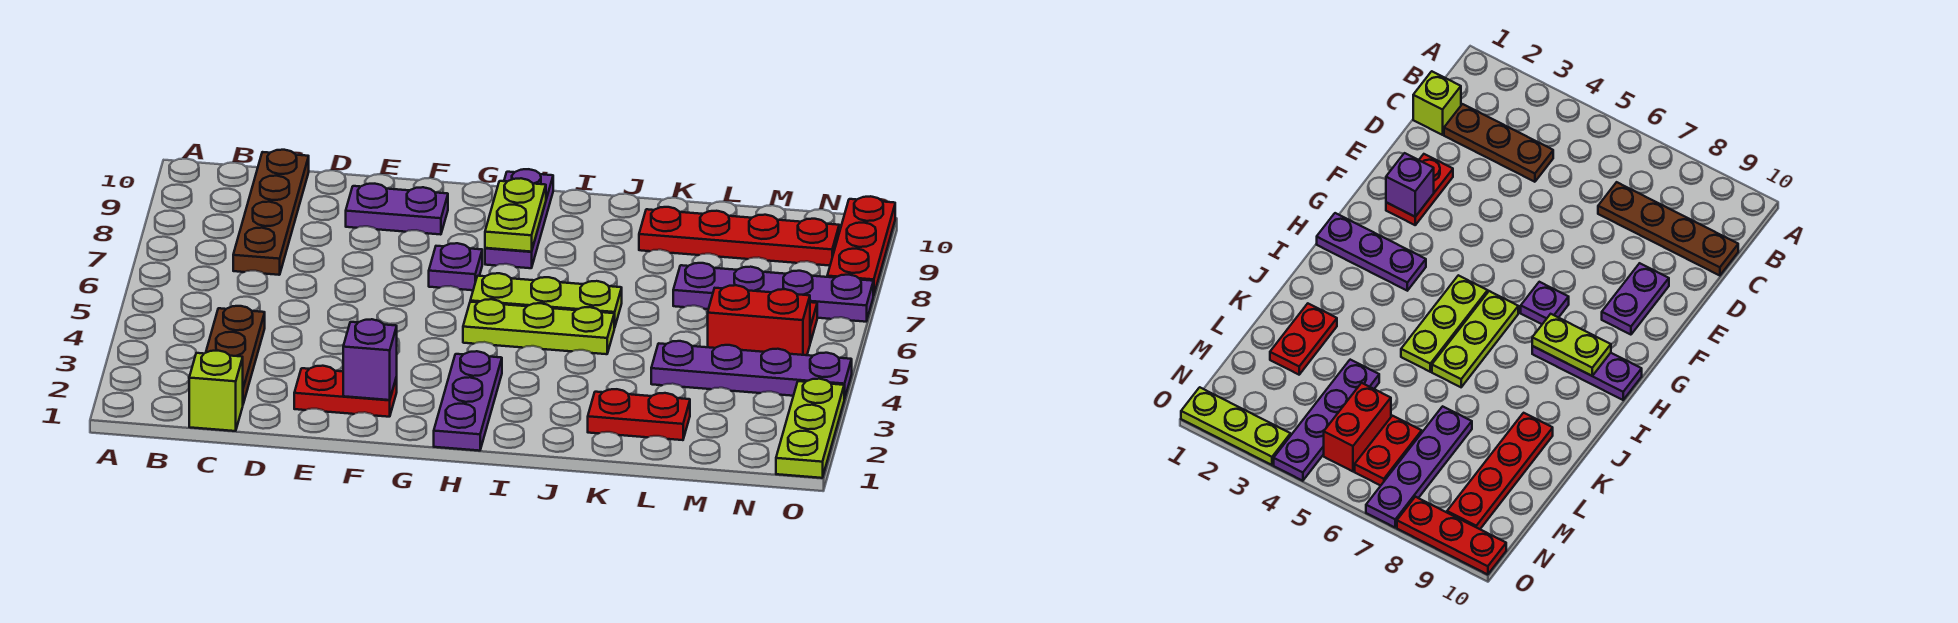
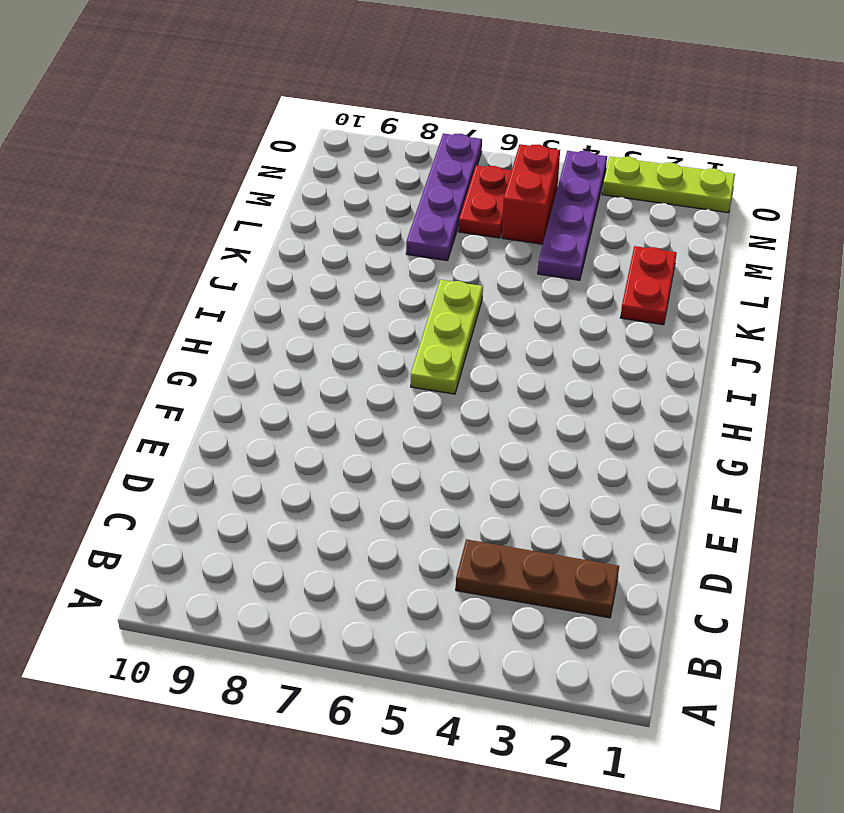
none -> lime 1x1 brick [189,351,243,431]
none -> brown 1x4 plate [233,150,309,275]
none -> red 1x2 plate [294,366,397,417]

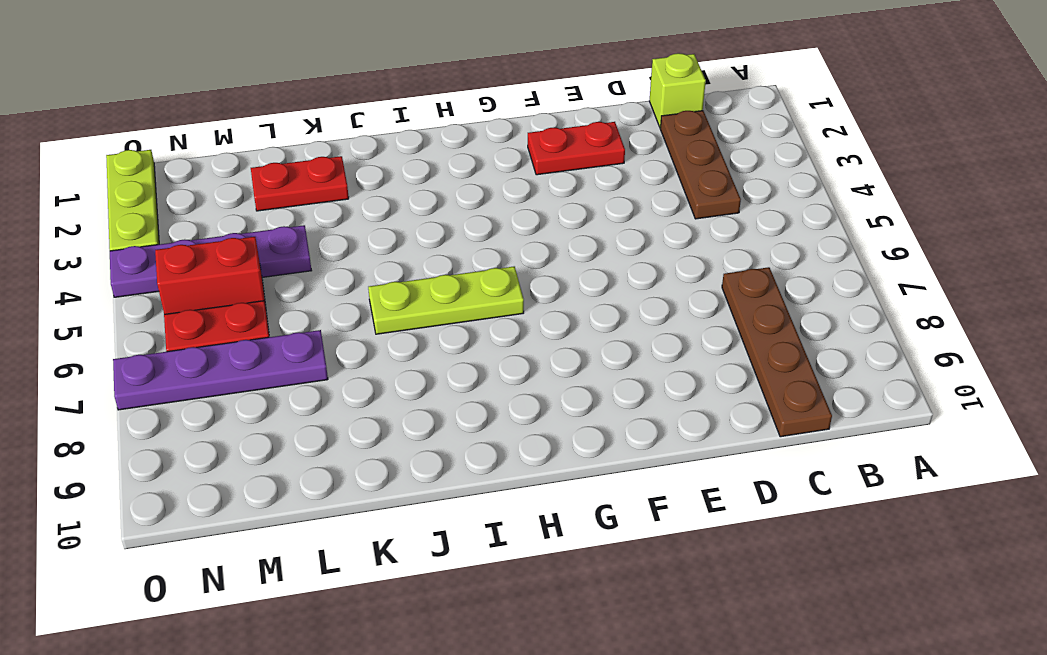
none -> purple 1x2 plate [346,184,448,235]
none -> purple 1x1 plate [429,243,482,290]
none -> purple 1x3 plate [434,351,502,451]

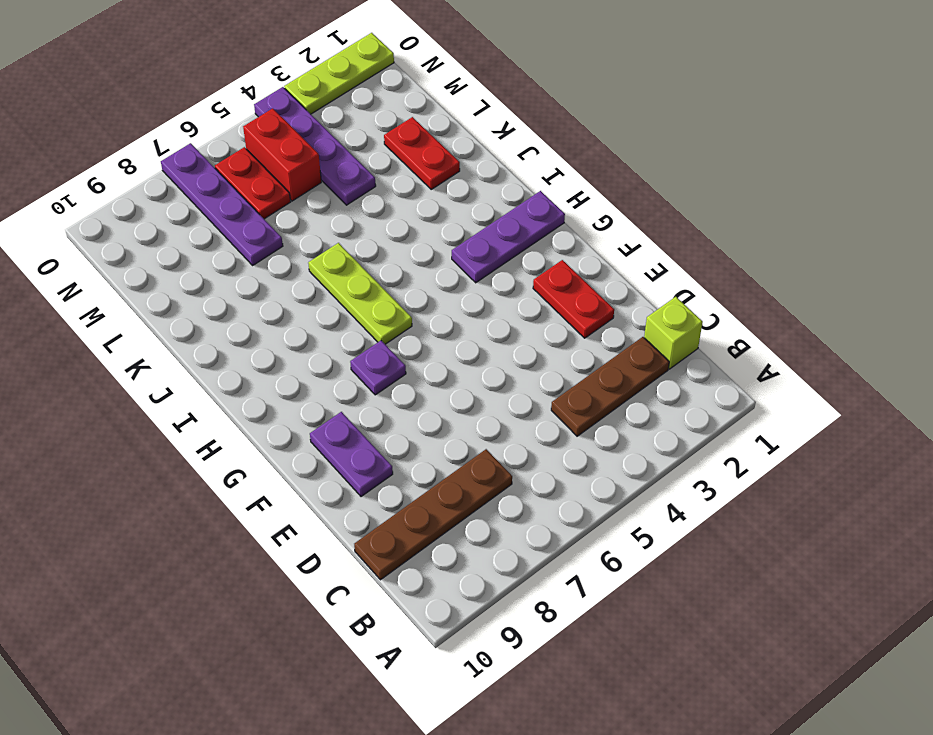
none -> lime 1x3 plate [463,299,614,354]
none -> purple 1x3 plate [485,169,553,268]
none -> red 1x4 plate [639,207,839,266]

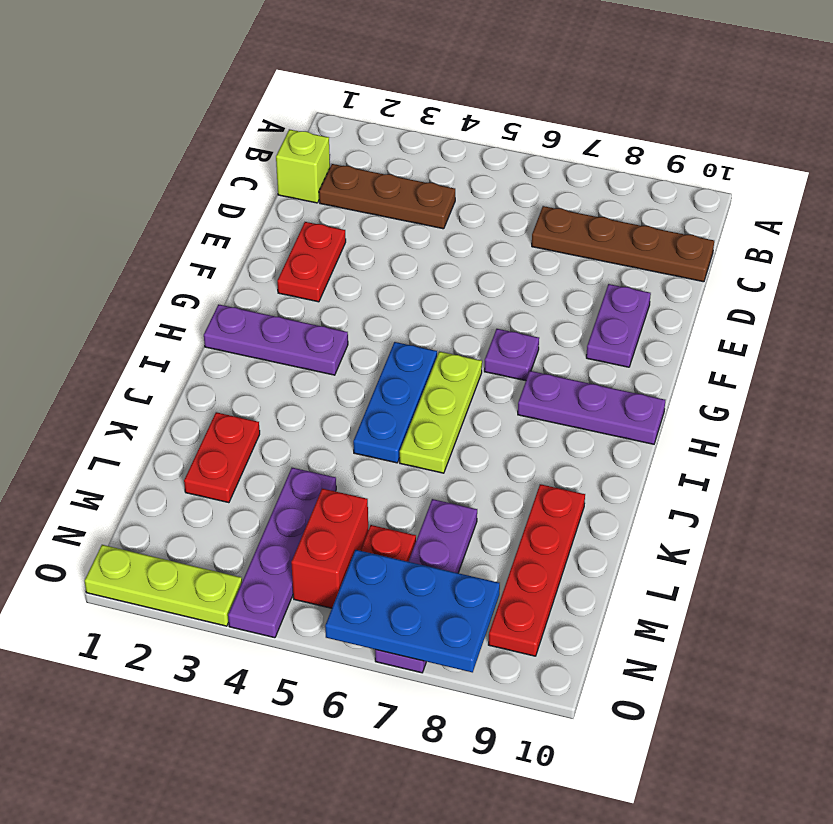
blue 1x3 plate [353,342,437,463] -> lime 1x3 plate [463,299,614,354]
blue 2x3 plate [325,550,500,672] -> none
none -> red 1x3 plate [827,196,895,296]
none -> purple 1x1 brick [343,319,397,400]
none -> lime 1x2 plate [485,178,546,252]

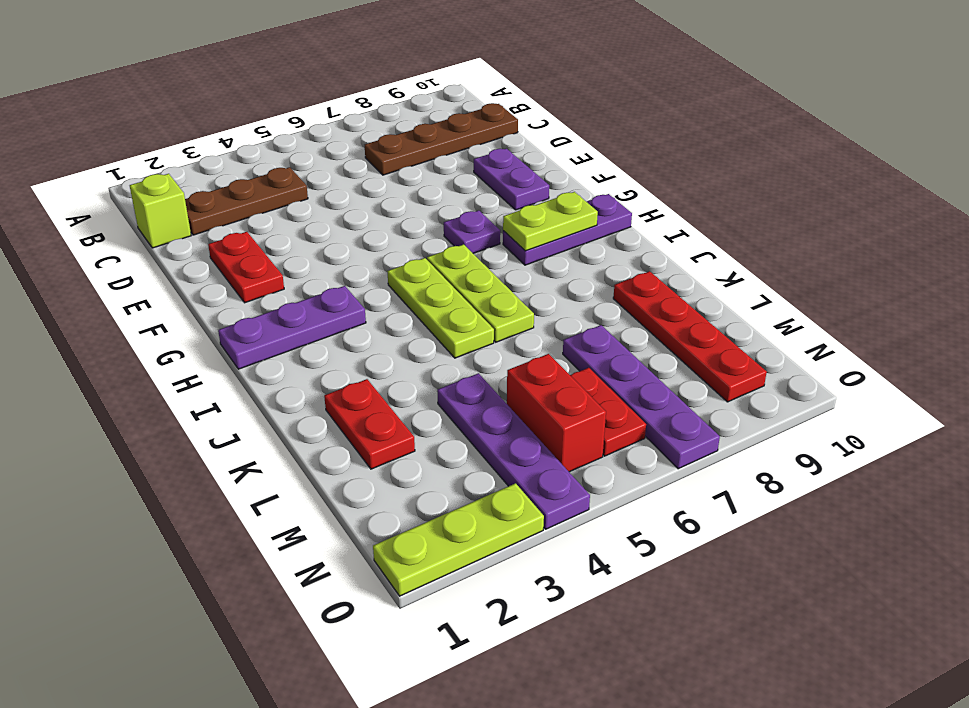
none -> red 1x3 plate [827,196,895,296]
none -> purple 1x1 brick [343,319,397,400]

